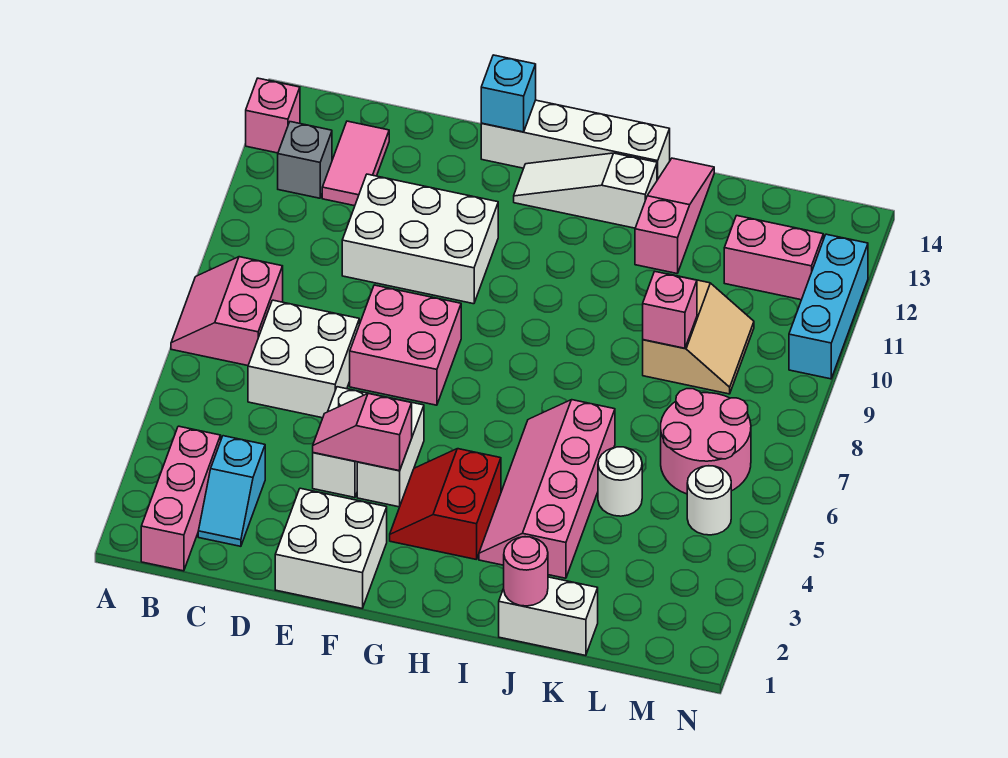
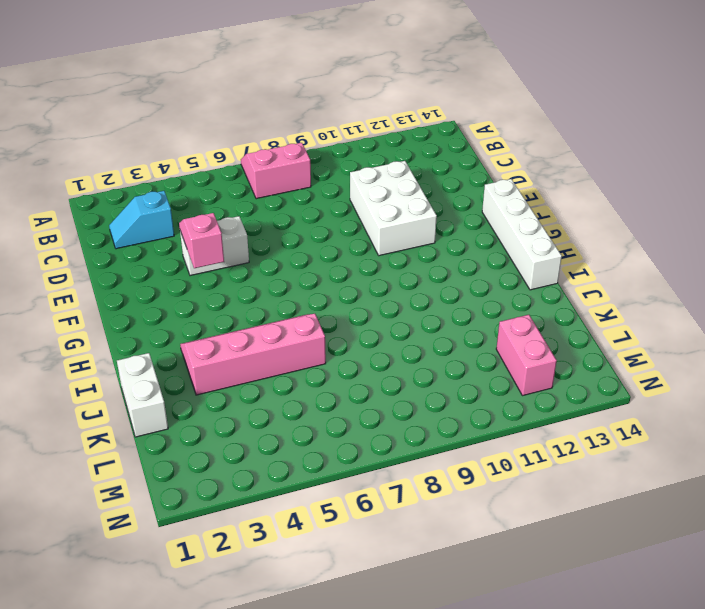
none -> pink 1x1 brick [246,78,300,153]
none -> pink 1x3 brick [141,426,221,571]
none -> grey 1x1 brick [278,122,332,198]

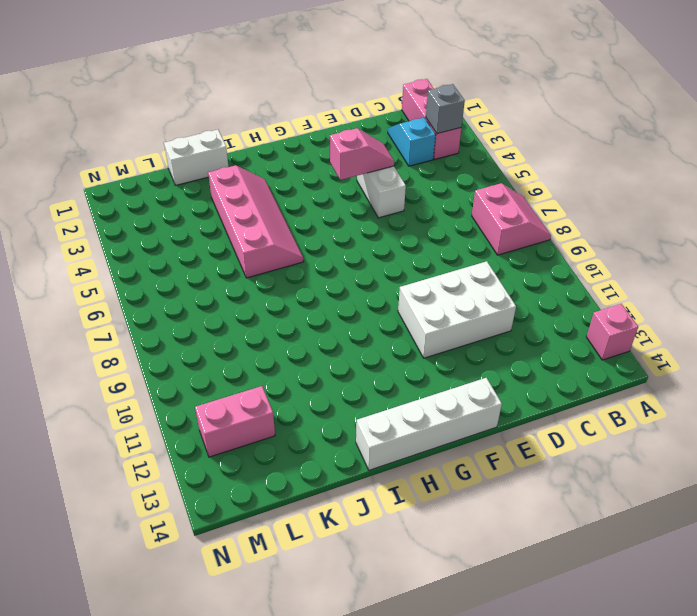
grey 1x1 brick [426,84,465,134] -> grey 1x1 brick moved to [278,122,332,198]
none -> white 2x2 brick [248,300,359,418]
none -> pink 1x2 tile [322,121,389,206]
none -> white 2x2 brick [275,488,387,608]

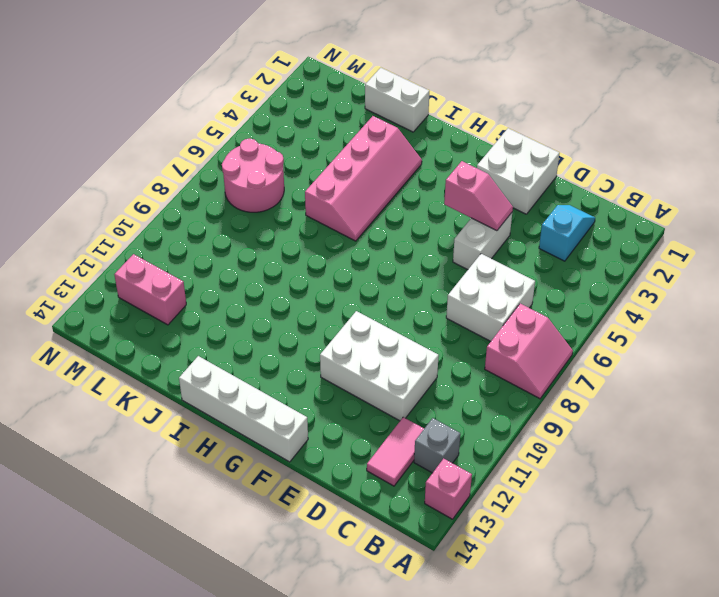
none -> pink 1x3 brick [141,426,221,571]
none -> pink 2x2 brick [350,285,461,405]
none -> white 1x2 brick [357,398,424,507]

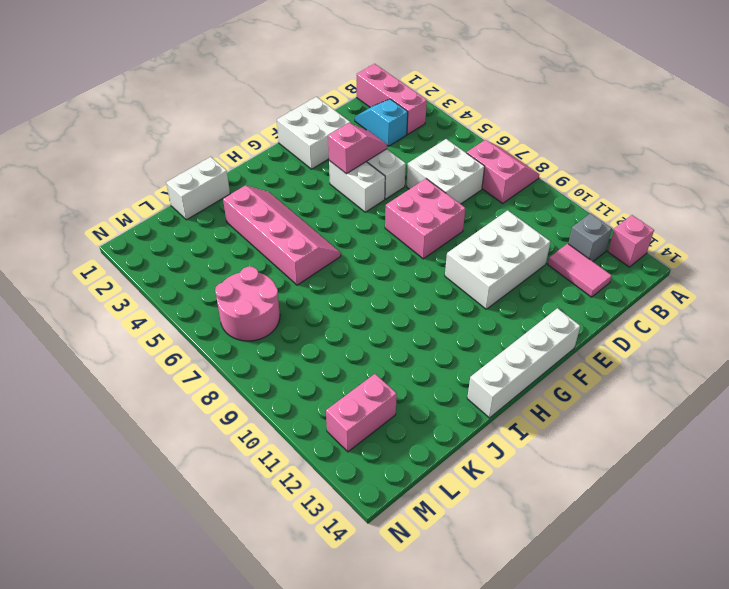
none -> red 2x2 slope [390,449,501,560]
none -> white 1x3 slope [514,153,657,228]
none -> pink 1x3 slope [635,158,714,273]

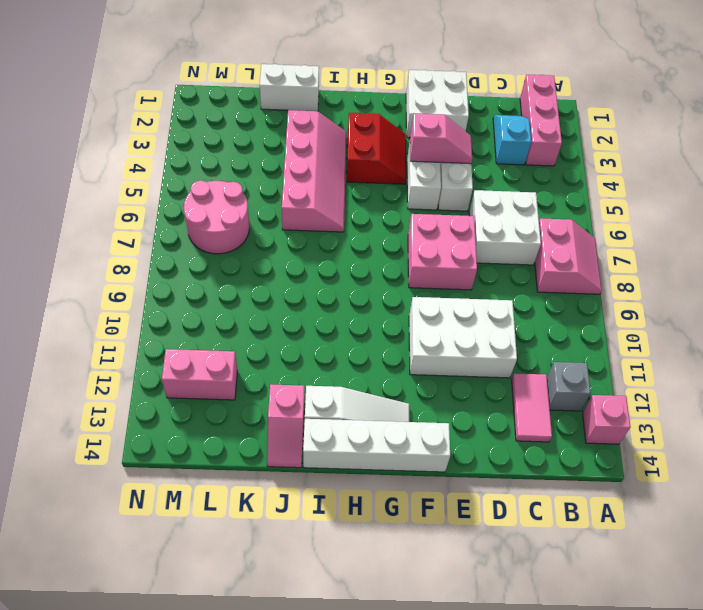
pink 1x2 slope [267,384,305,468] -> pink 1x3 slope [635,158,714,273]
none -> white 1x1 round brick [598,447,642,516]
none -> tan 2x2 slope [643,275,754,394]
none -> white 1x1 round brick [687,466,731,535]

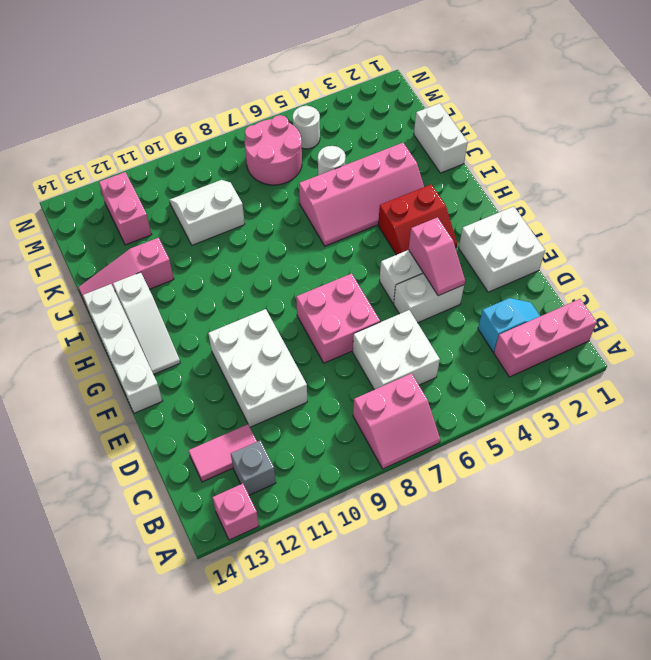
white 2x2 slope [169,180,245,245] -> tan 2x2 slope [643,275,754,394]
none -> cyan 1x3 brick [789,234,868,379]
none -> cyan 1x1 brick [481,55,536,132]
none -> pink 1x1 round brick [504,537,548,606]

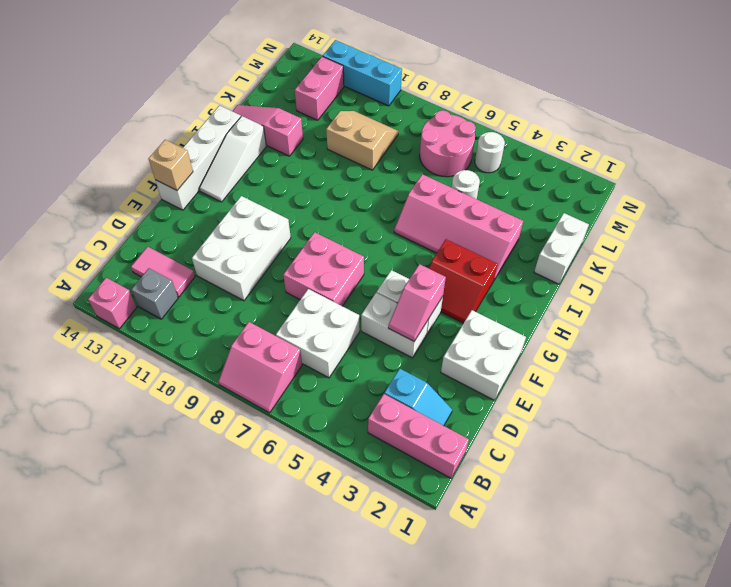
tan 1x1 brick [149,140,193,190] -> cyan 1x1 brick [481,55,536,132]
none -> pink 1x1 round brick [504,537,548,606]
none -> pink 1x1 brick [643,271,697,348]

